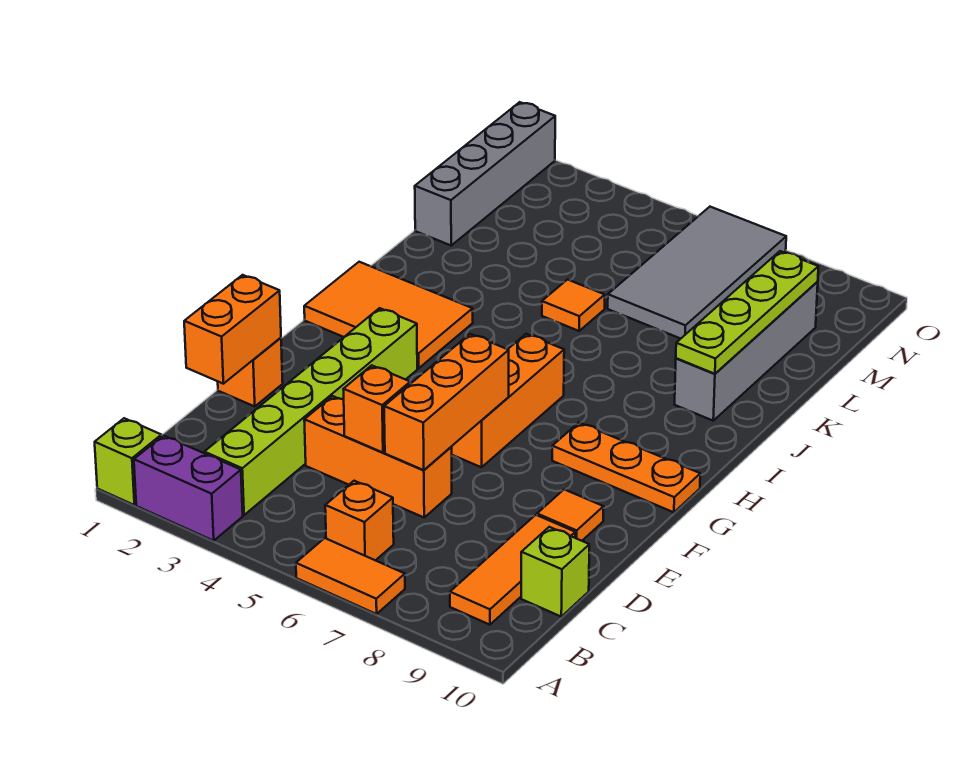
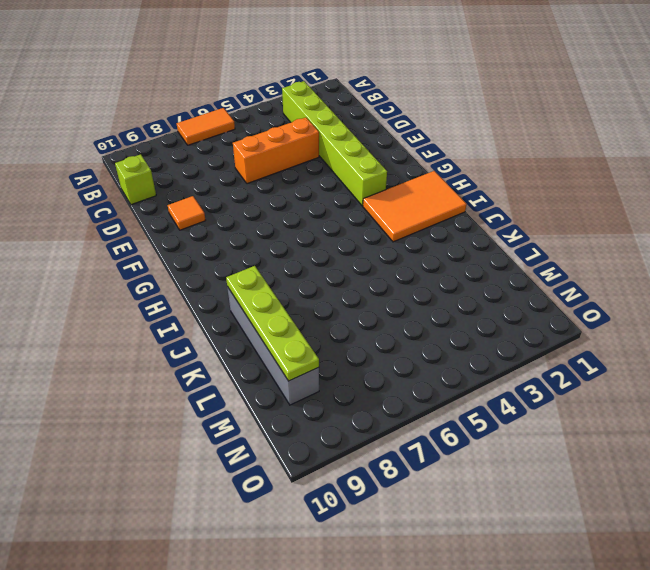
none -> lime 1x1 brick [95,418,162,505]
none -> purple 1x2 brick [134,436,243,541]
none -> orange 1x1 brick [325,481,394,560]

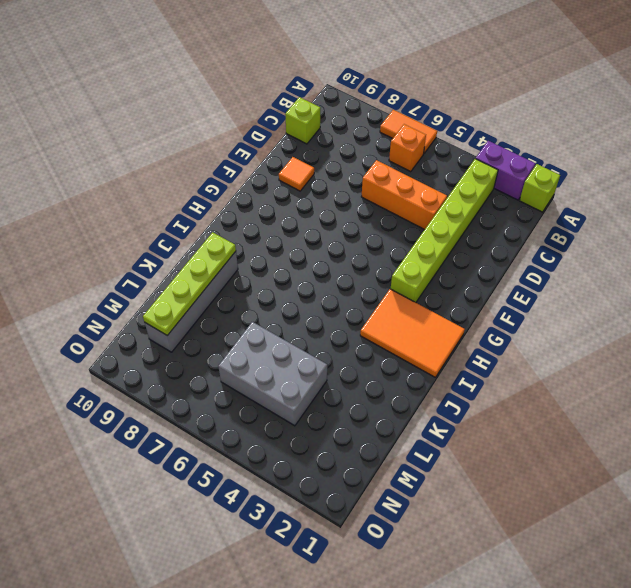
grey 2x3 brick [218,322,327,426] -> grey 2x4 tile [608,207,786,339]
none -> orange 1x3 tile [450,515,575,625]
none -> orange 1x1 brick [218,338,283,406]
none -> orange 1x3 brick [451,334,564,467]

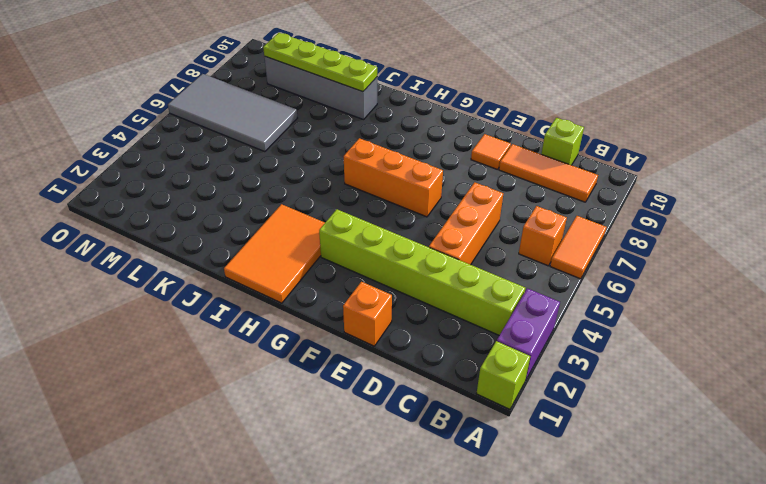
none -> orange 1x3 plate [552,423,700,512]
none -> orange 1x1 tile [542,280,605,331]
none -> grey 1x4 brick [415,102,555,245]

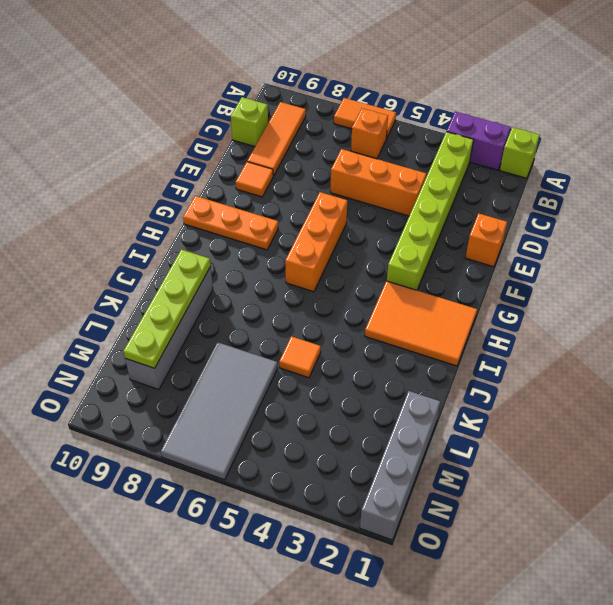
none -> orange 1x2 brick [184,275,281,384]
none -> orange 1x1 brick [343,365,410,453]
none -> orange 1x3 brick [384,334,509,470]

